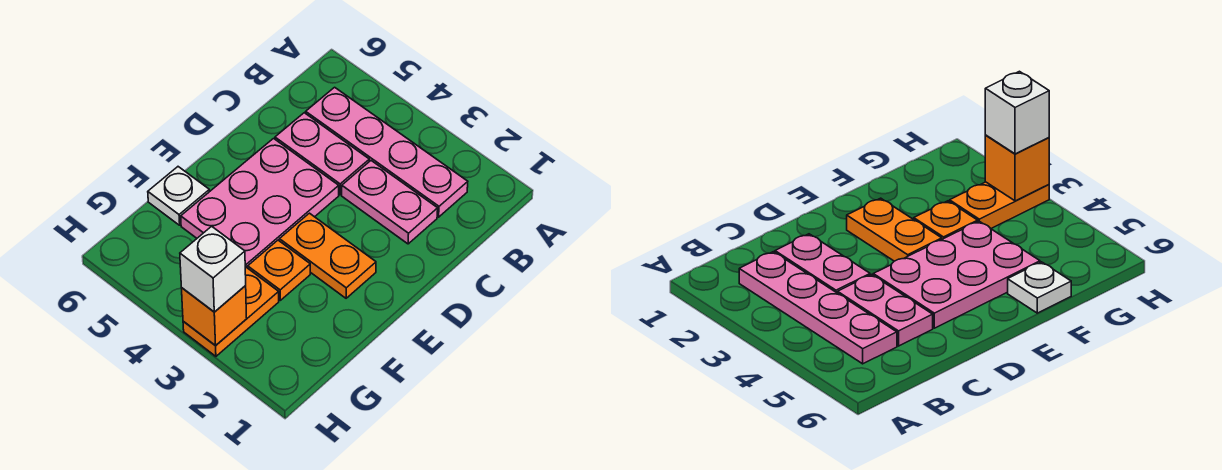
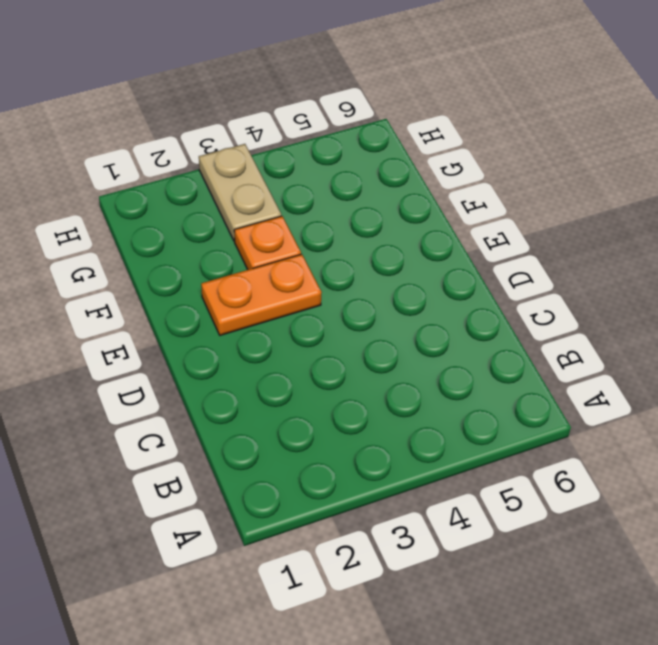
tan 1x2 plate [199,144,281,241] -> orange 1x2 plate [183,267,279,356]
none -> pink 1x4 plate [306,87,468,217]
none -> pink 1x2 plate [342,161,438,244]

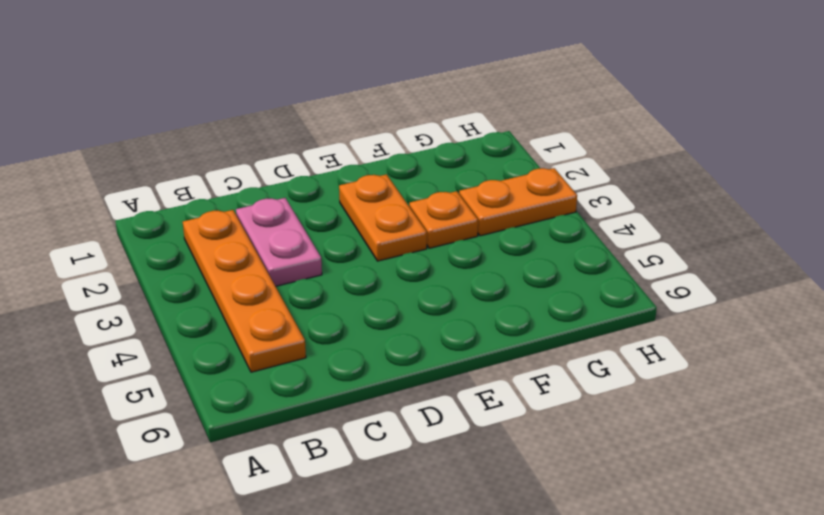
orange 1x4 plate [183,210,306,372] -> pink 1x4 plate [306,87,468,217]
none -> pink 1x2 plate [275,113,369,195]
none -> pink 2x3 plate [181,139,339,268]

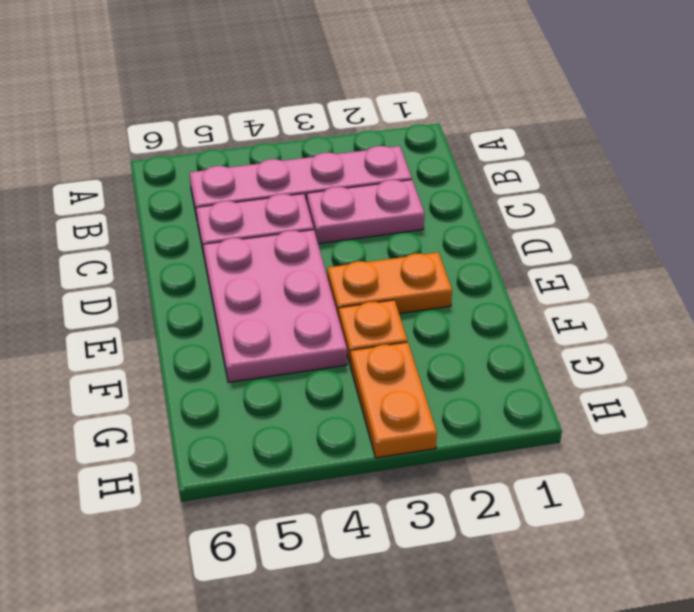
none -> white 1x1 plate [148,167,209,225]
none -> orange 1x1 brick [182,286,247,345]

